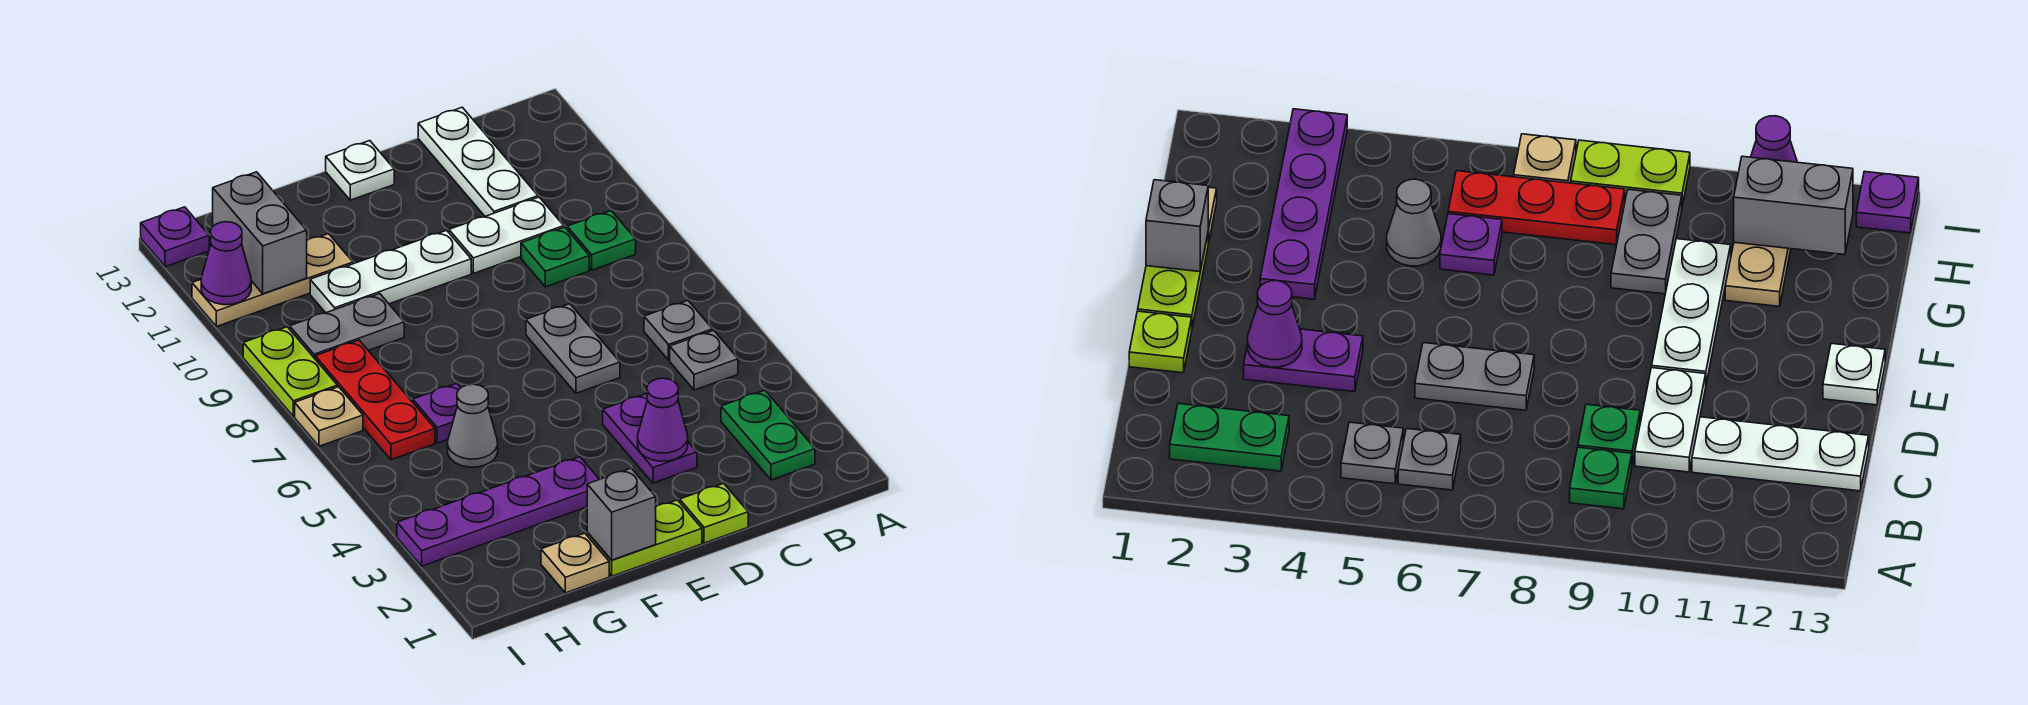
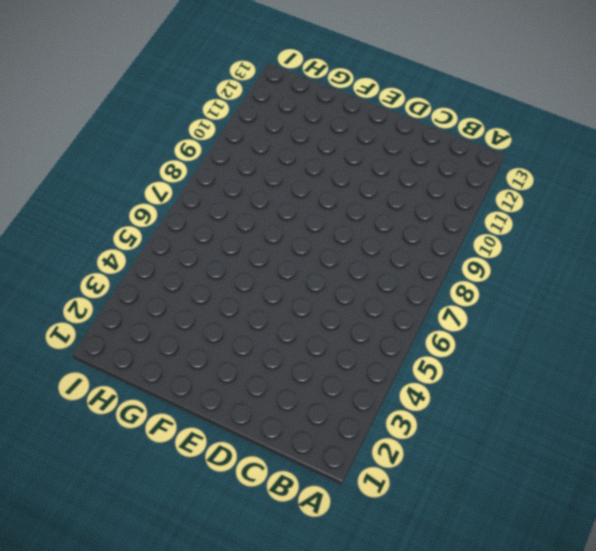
none -> green 1x2 plate [721,390,815,480]
none -> grey 1x1 plate [670,330,738,390]
none -> grey 1x1 plate [644,301,713,360]

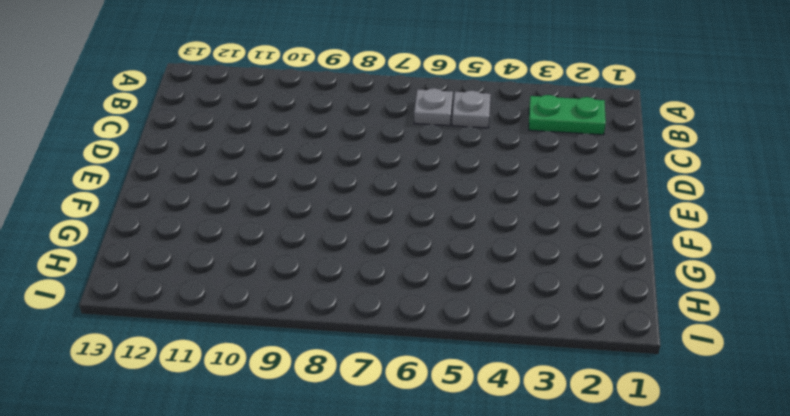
none -> green 1x1 plate [567,211,636,270]
none -> green 1x1 plate [521,227,589,287]
none -> white 1x2 plate [449,197,564,273]

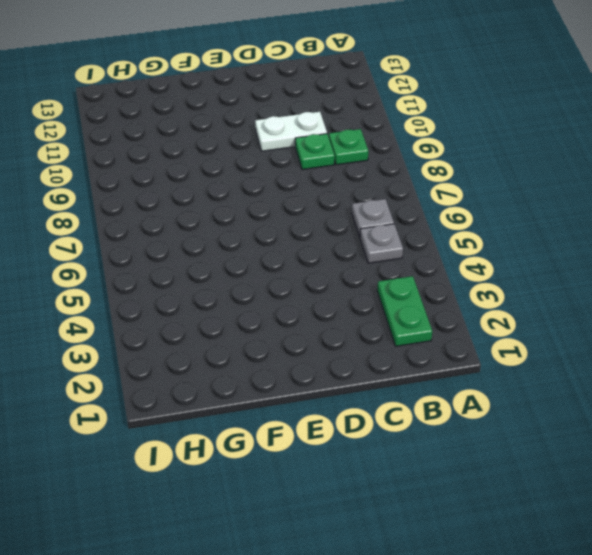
none -> white 1x3 plate [418,107,538,216]
none -> lime 1x1 plate [680,483,748,543]
none -> purple 1x2 plate [603,394,697,483]

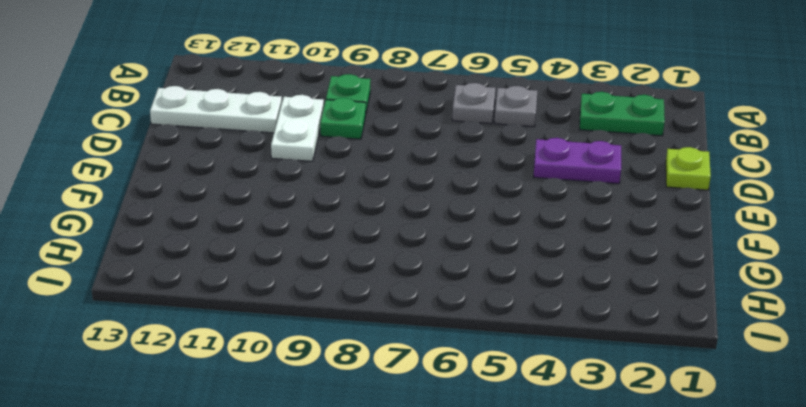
none -> grey 1x2 plate [526,304,620,393]
none -> lime 1x2 plate [587,500,702,576]
none -> white 1x3 plate [310,230,471,313]

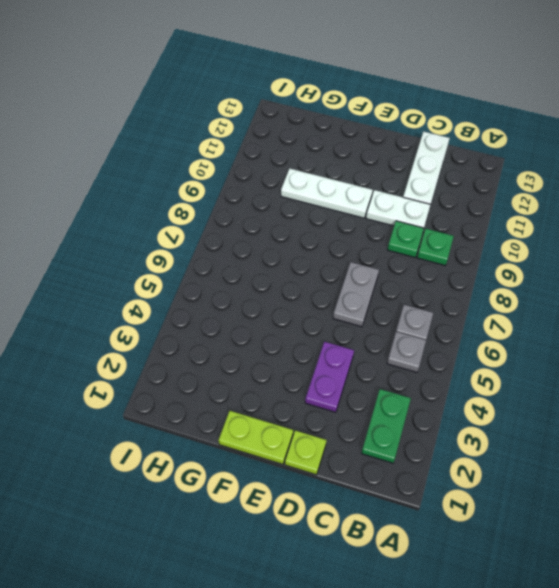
none -> white 1x1 plate [326,141,394,200]
none -> purple 1x4 plate [397,457,599,566]
none -> tan 1x1 plate [541,533,609,593]

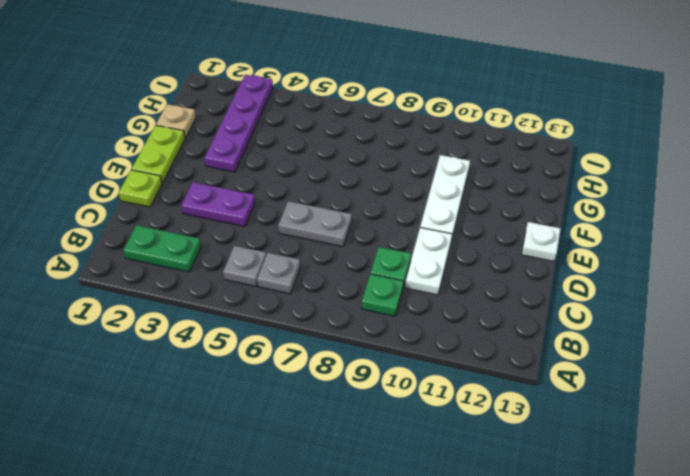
none -> white 1x3 plate [418,107,538,216]
none -> grey 1x1 cone [448,384,498,467]
none -> purple 1x1 plate [413,383,460,443]

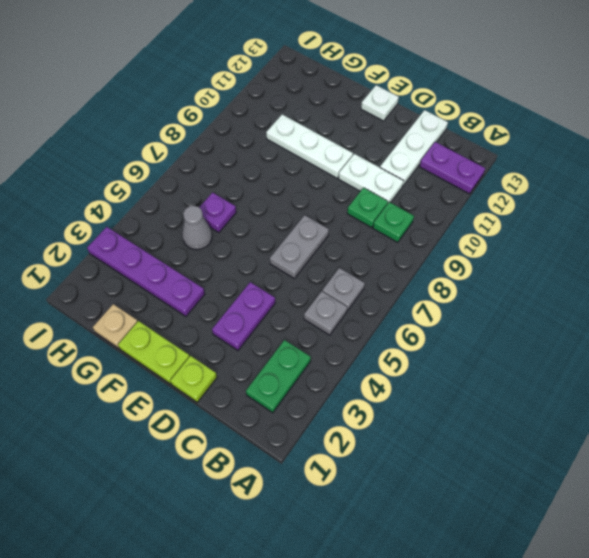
purple 1x2 plate [419,142,485,194] -> none
none -> grey 1x2 plate [290,294,404,358]
none -> tan 1x3 plate [192,234,353,327]
none -> red 1x3 plate [315,340,435,460]

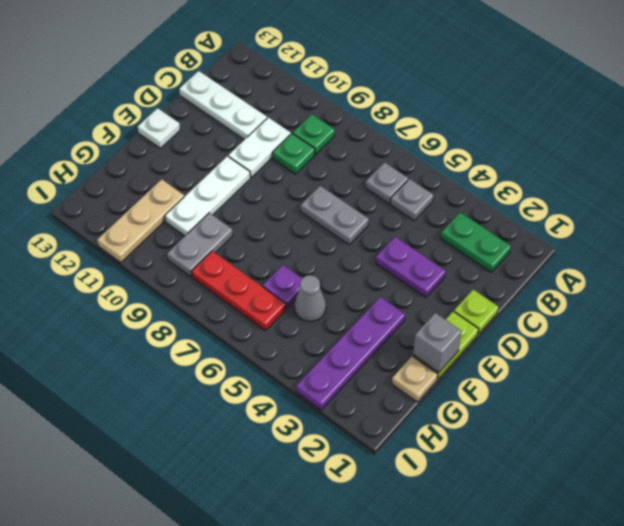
none -> tan 1x1 plate [295,387,363,446]
none -> lime 1x2 plate [243,327,337,416]
none -> purple 1x1 plate [141,207,209,267]

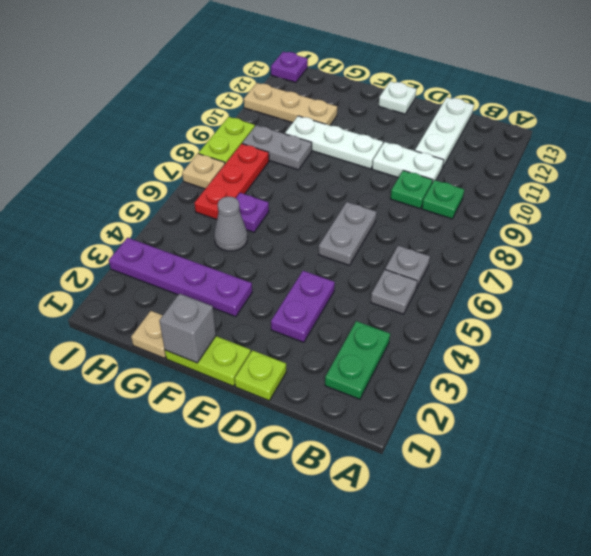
none -> purple 1x1 cone [638,378,688,461]
none -> grey 1x2 brick [213,172,307,294]
none -> purple 1x1 cone [201,222,251,305]

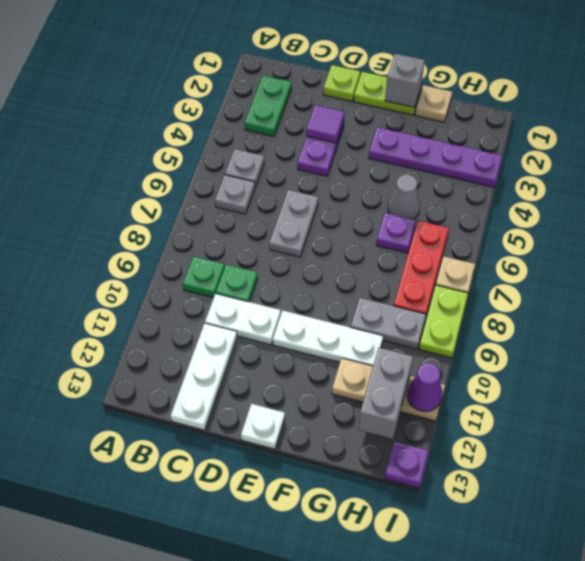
purple 1x1 tile [306,105,345,143] -> purple 1x1 cone [638,378,688,461]

